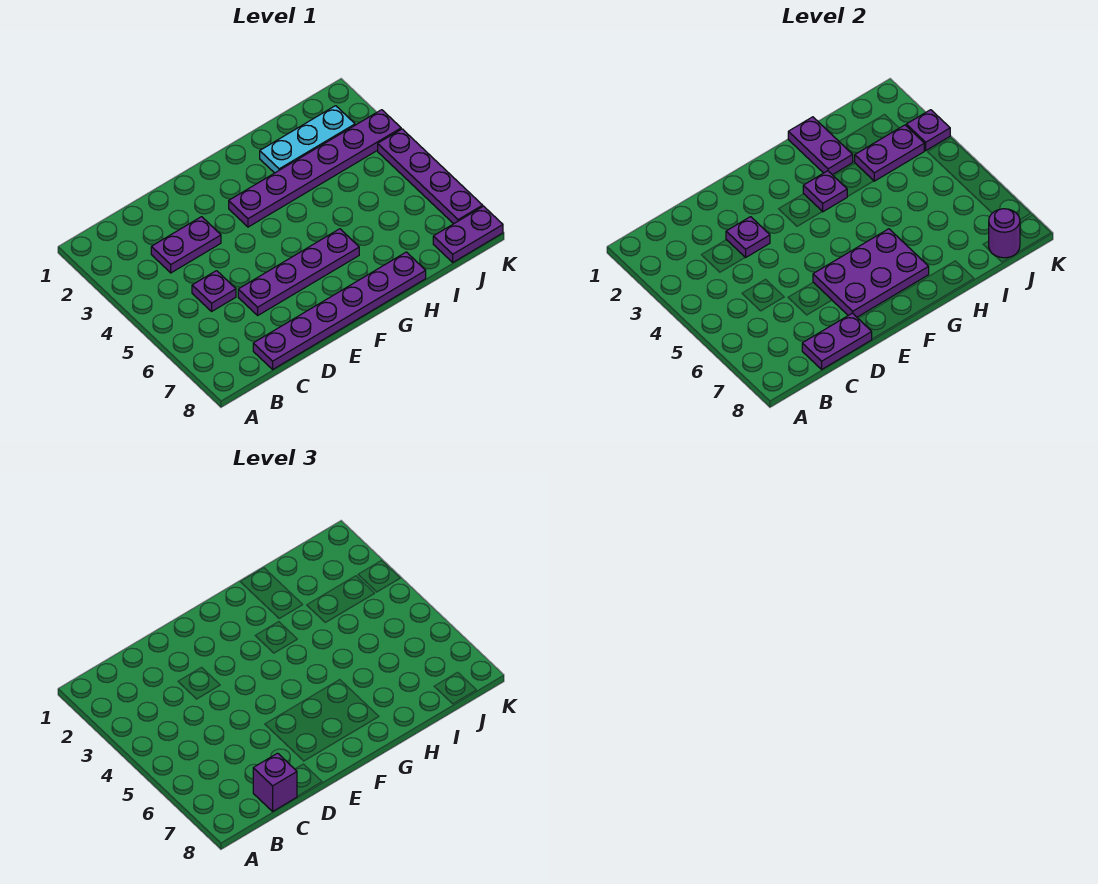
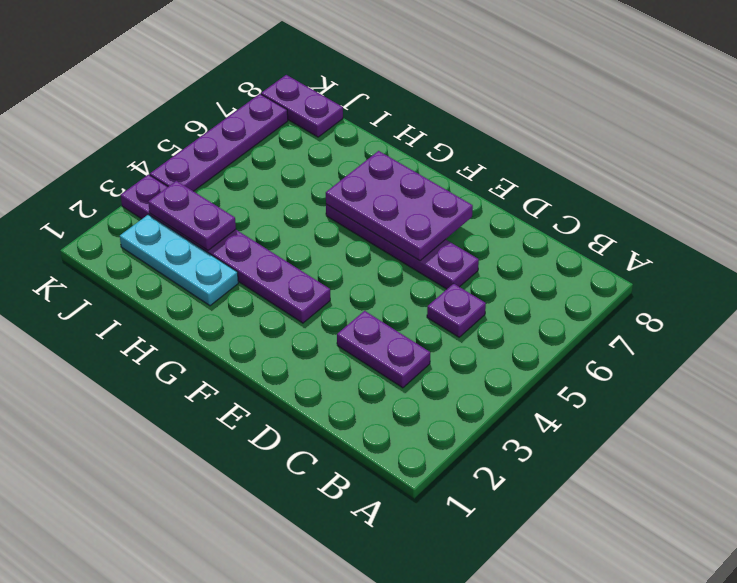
none -> purple 1x6 plate [253,252,426,369]
none -> purple 1x2 plate [802,313,872,369]
none -> purple 1x1 plate [726,217,770,258]

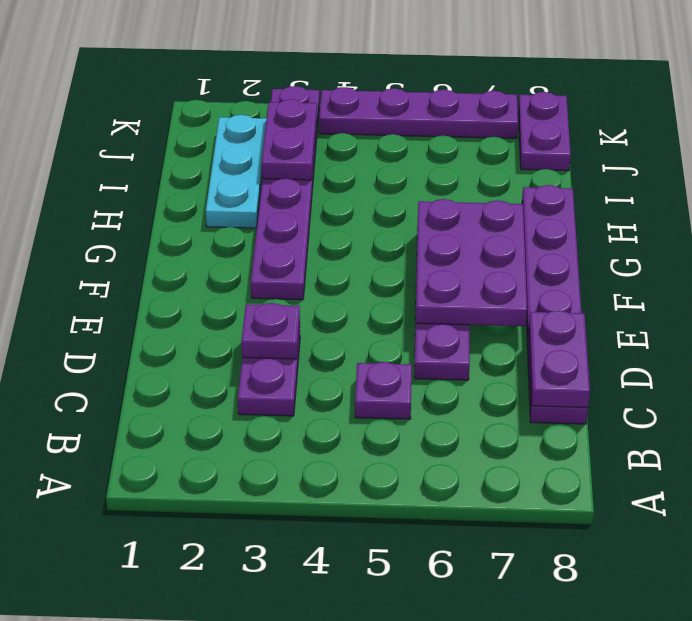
none -> purple 1x1 plate [803,171,847,212]
none -> purple 1x2 plate [788,117,853,175]
none -> purple 1x1 round brick [989,209,1020,258]

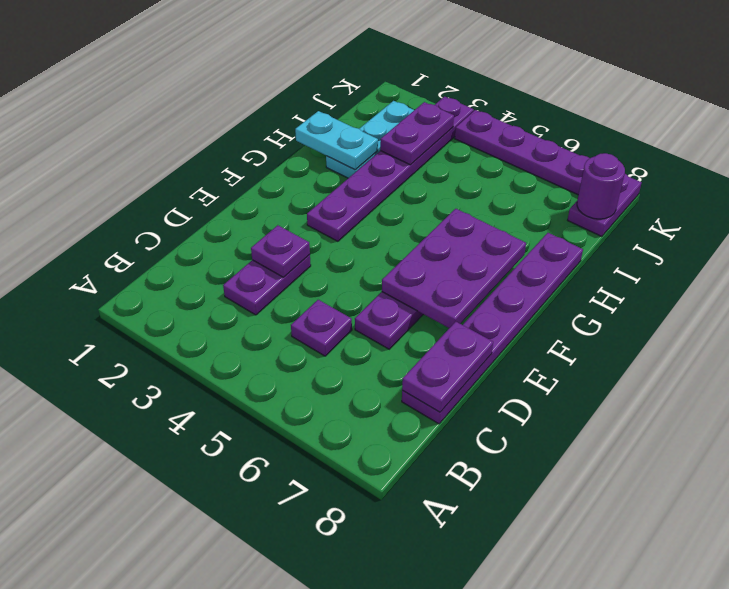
cyan 1x2 plate [295,111,378,170] -> purple 1x2 plate [788,117,853,175]
none -> purple 1x1 plate [803,171,847,212]
none -> purple 1x1 plate [906,110,950,150]
none -> purple 1x1 brick [253,753,297,811]

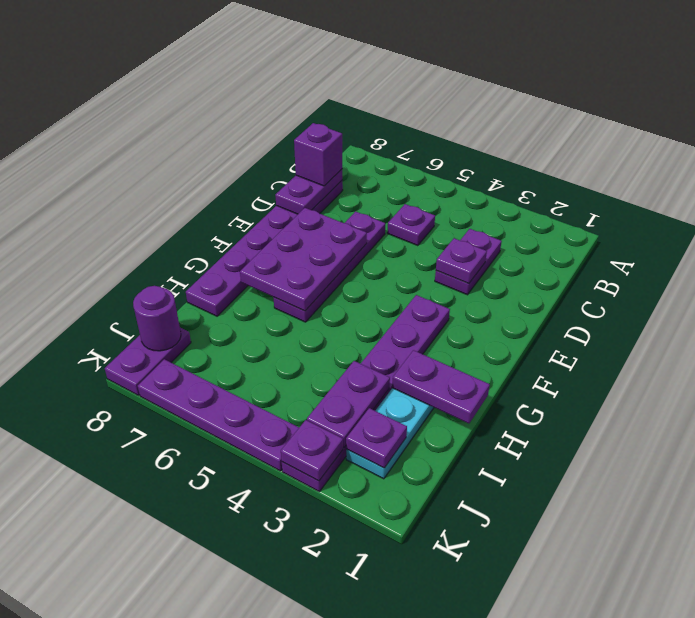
purple 1x1 plate [346,408,407,468] -> purple 1x1 plate moved to [803,171,847,212]

